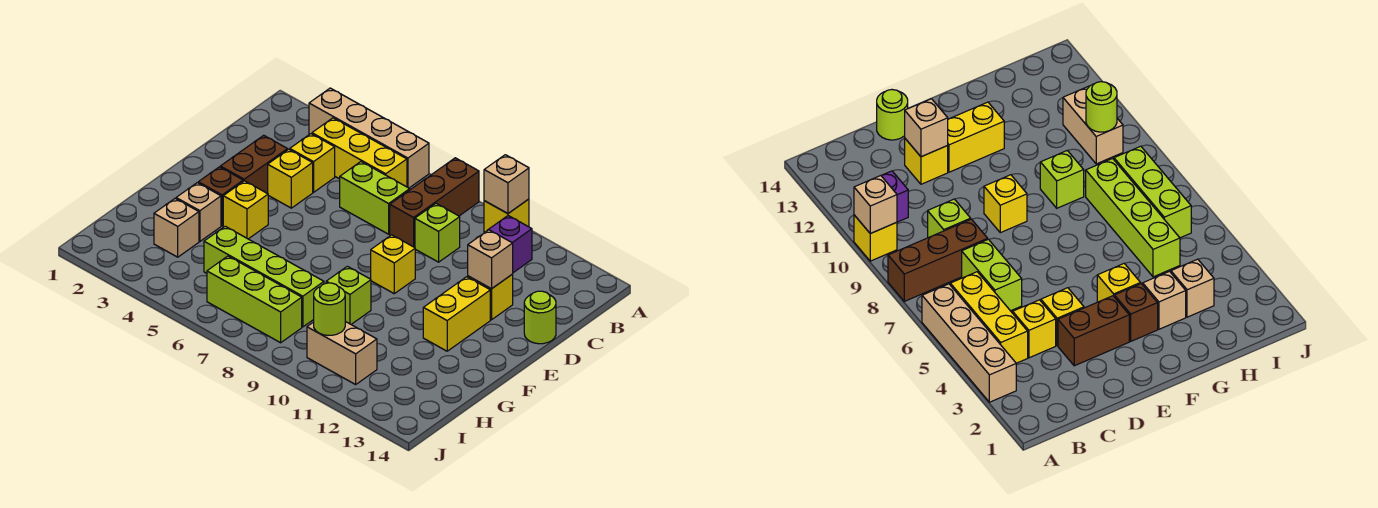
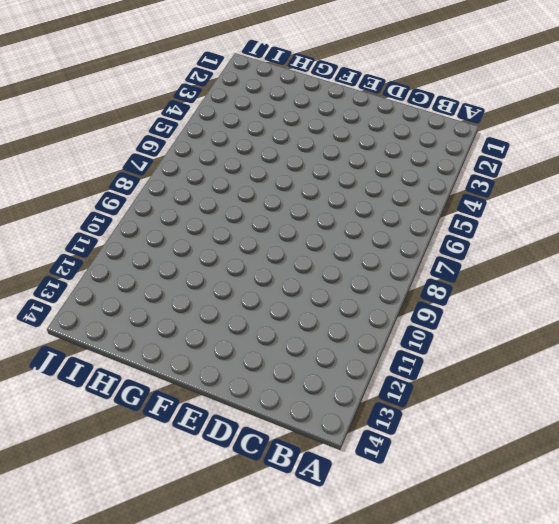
none -> tan 1x4 brick [309,88,429,188]
none -> brown 1x3 brick [390,158,479,248]
none -> yellow 1x1 brick [484,199,529,232]

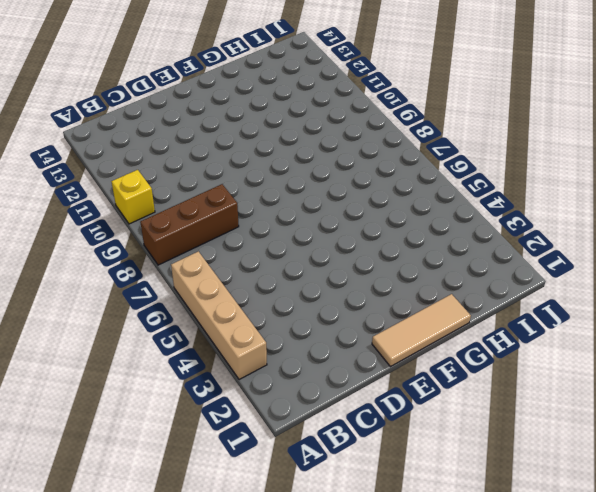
tan 1x3 tile [372,294,471,367] -> none
none -> yellow 1x3 brick [312,118,407,187]
none -> purple 1x1 brick [487,216,532,273]
none -> yellow 1x1 brick [290,134,335,192]

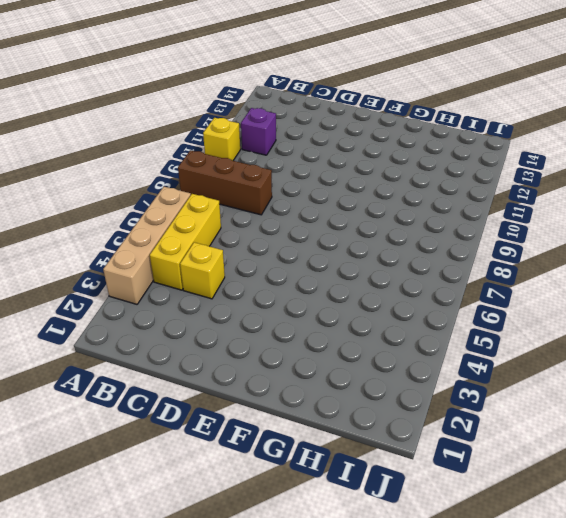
none -> lime 1x2 brick [340,162,410,234]
none -> lime 1x1 brick [415,204,460,262]
none -> brown 1x2 brick [220,135,288,193]

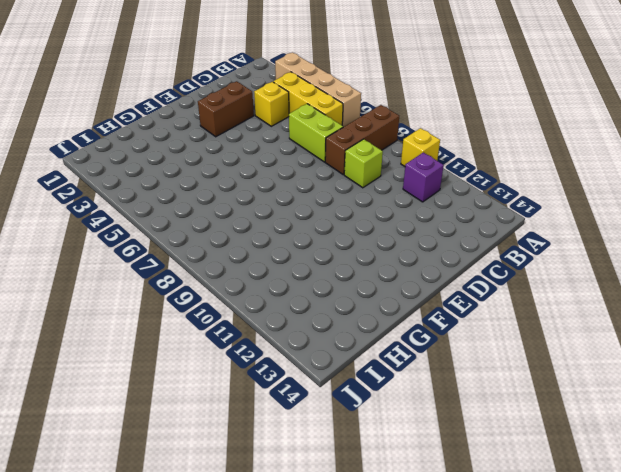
none -> yellow 1x1 brick [268,149,313,208]
none -> yellow 1x1 brick [468,274,513,320]
none -> lime 1x1 round brick [524,291,556,344]

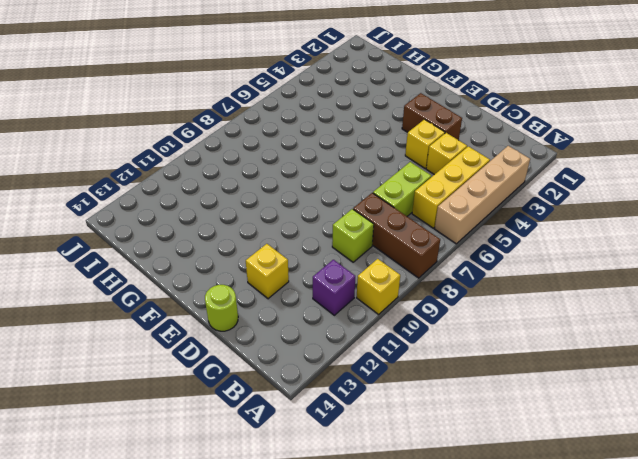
none -> yellow 1x1 brick [371,235,415,294]
none -> yellow 1x2 brick [423,277,490,351]
none -> brown 1x1 brick [198,167,243,226]

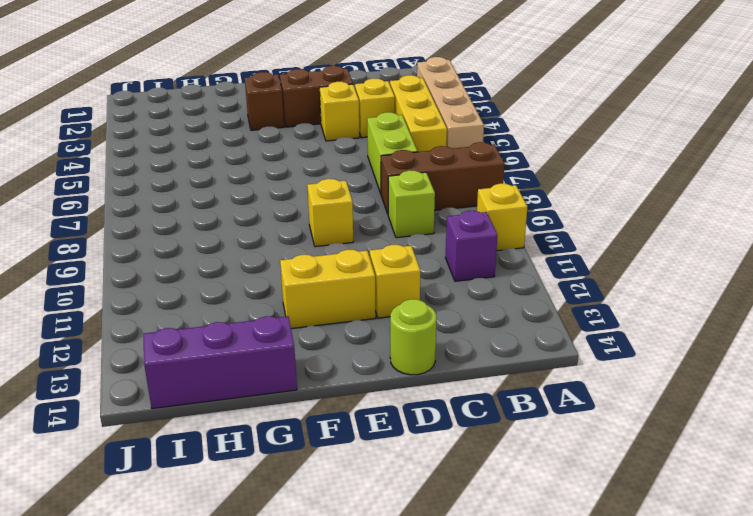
purple 1x3 brick [143,316,297,409] -> none
none -> yellow 1x1 brick [223,181,268,239]
none -> tan 1x1 brick [176,183,221,241]
none -> lime 1x1 brick [326,266,371,324]

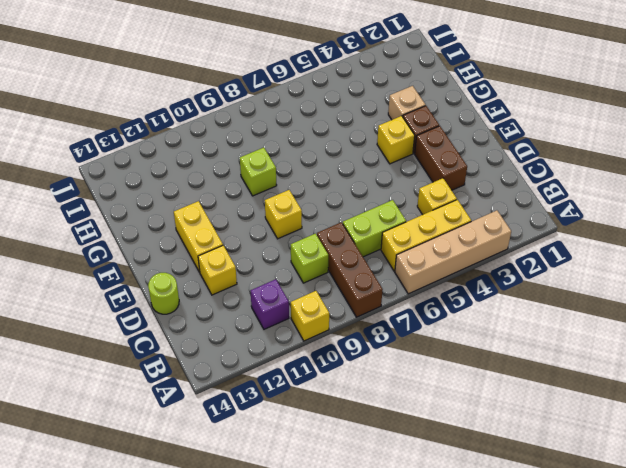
none -> yellow 1x1 brick [268,149,313,208]
none -> tan 1x1 brick [154,199,199,257]
none -> lime 1x4 brick [204,226,324,327]

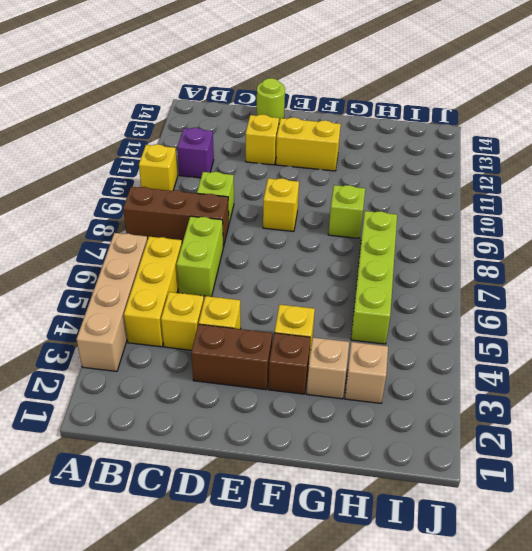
none -> lime 1x3 brick [207,256,302,343]
none -> tan 1x2 brick [307,321,377,384]
none -> tan 1x1 brick [484,155,529,214]

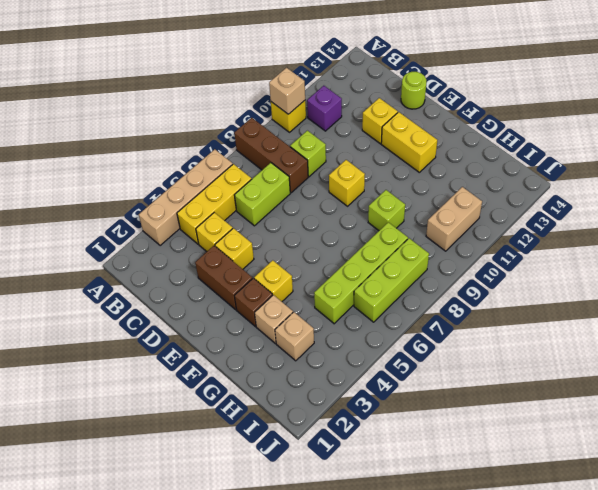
none -> tan 1x1 brick [468,230,513,289]
none -> lime 1x1 round brick [314,283,345,335]

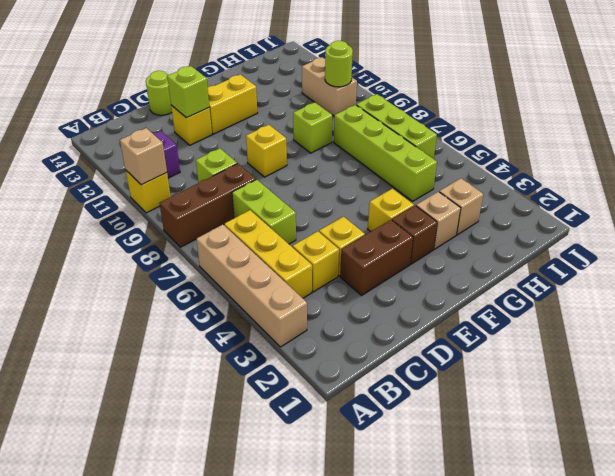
lime 1x1 brick [167,66,209,118] -> tan 1x1 brick [468,230,513,289]

